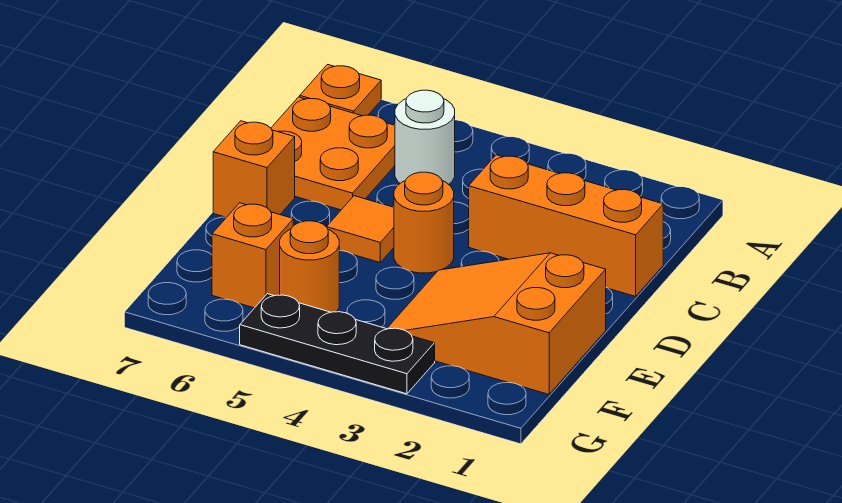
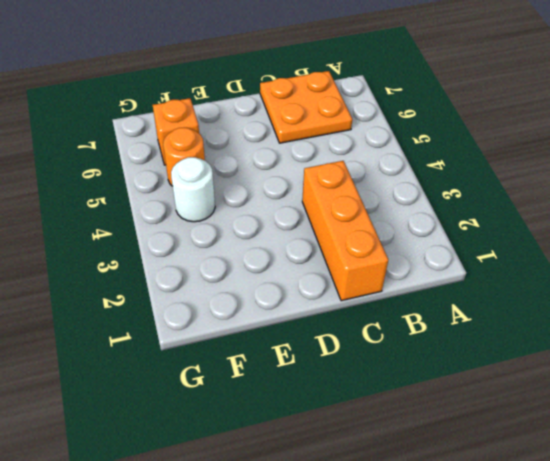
white 1x1 round brick [171,157,215,222] -> white 1x1 round brick moved to [395,90,455,184]
none -> orange 1x1 plate [300,65,381,116]
none -> orange 1x1 round brick [394,172,454,273]

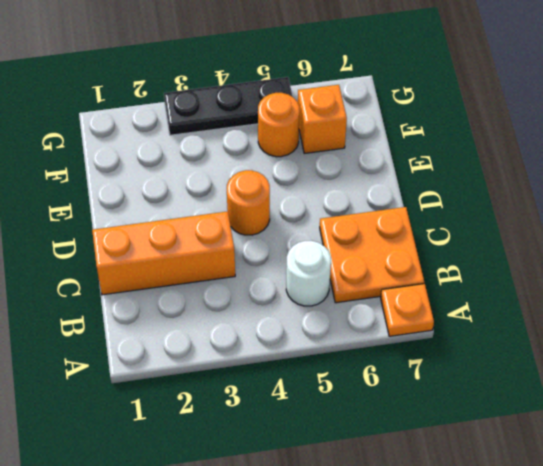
none -> orange 1x1 tile [327,196,394,262]
none -> orange 1x1 brick [213,121,295,217]

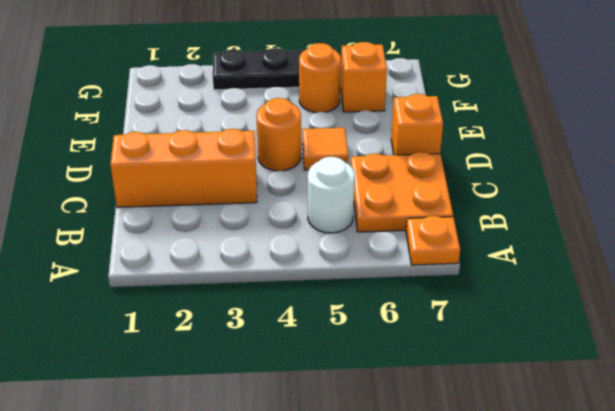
none -> orange 2x3 slope [387,253,606,394]

